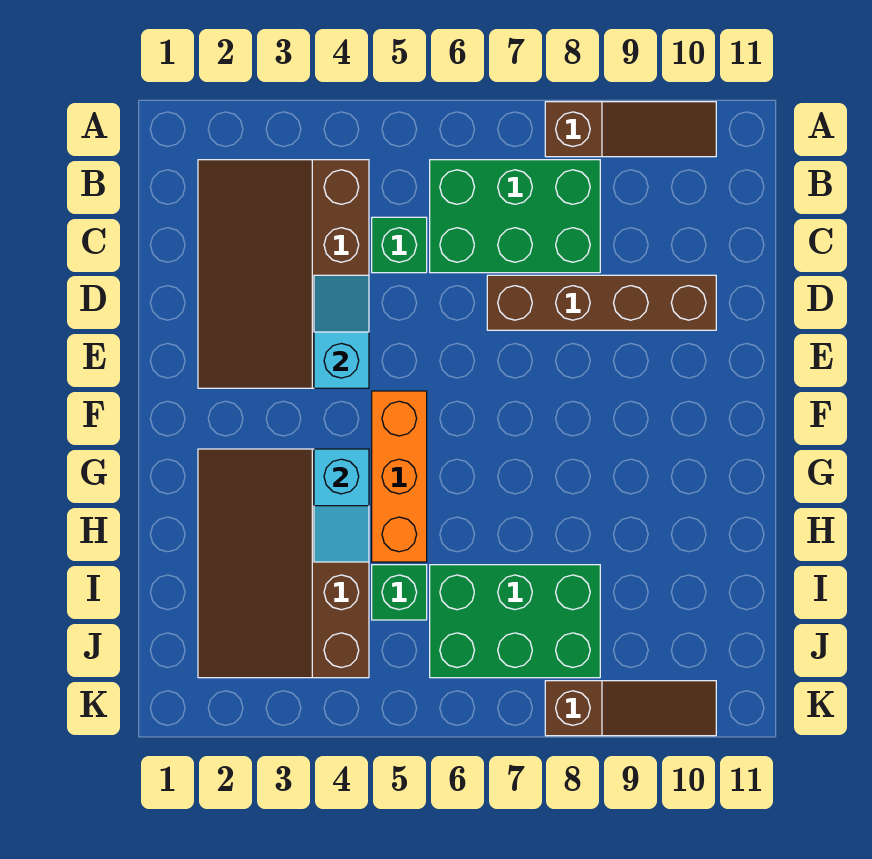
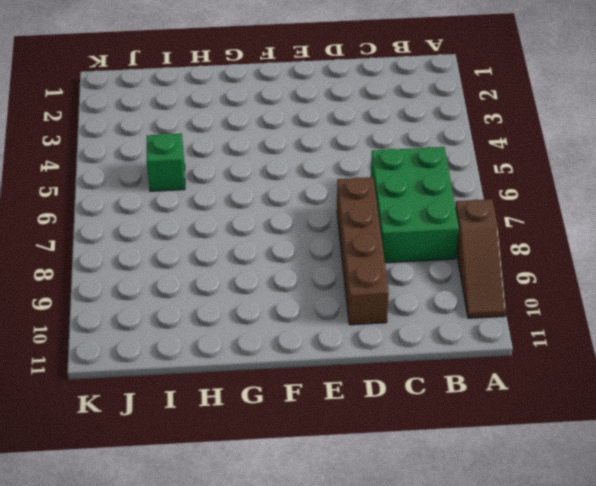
none -> brown 3x4 slope [198,160,369,388]
none -> green 1x1 brick [372,217,427,273]
none -> orange 1x3 brick [372,391,427,562]

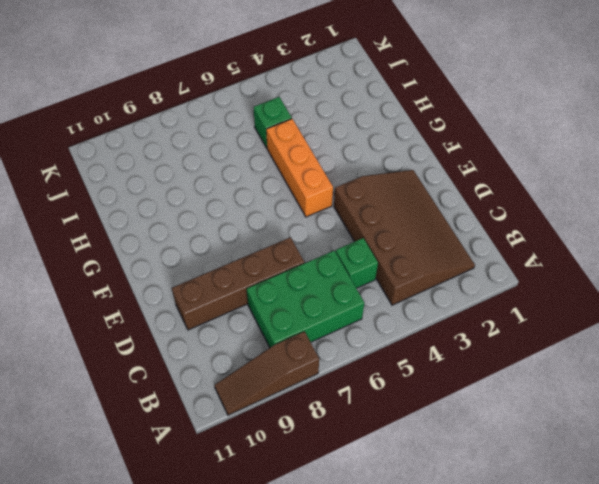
none -> brown 3x4 slope [198,449,369,678]
none -> green 2x3 brick [430,565,600,678]
none -> brown 1x3 slope [545,681,716,736]

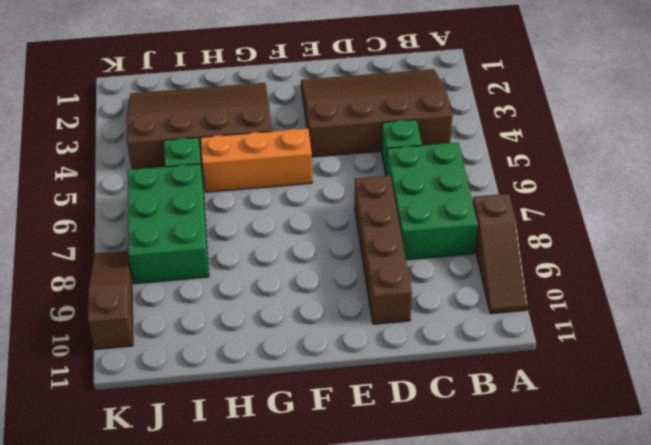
brown 1x3 slope [88,251,133,349] -> brown 1x3 slope turned to [545,681,716,736]
none -> cyan 1x2 slope [314,275,369,388]
none -> cyan 1x2 slope [314,449,369,562]

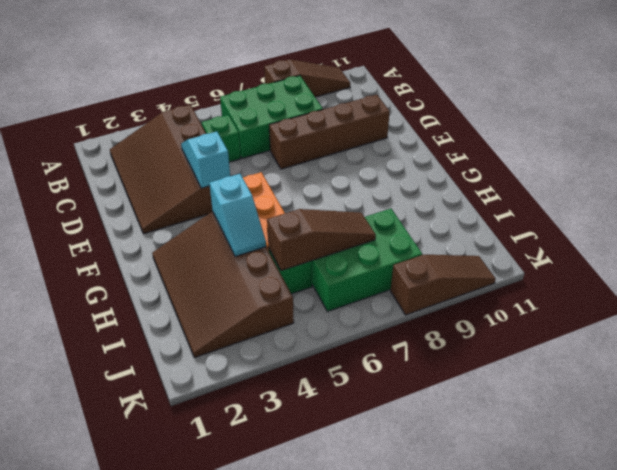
brown 1x3 slope [267,209,376,271] -> none

